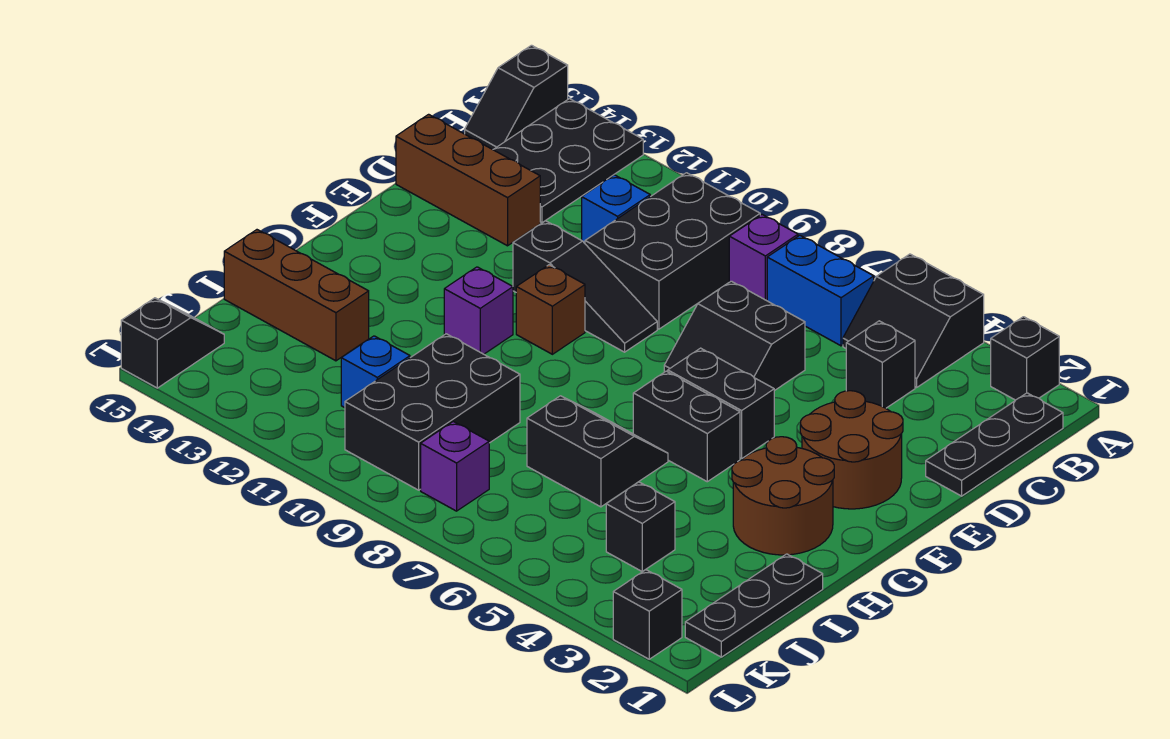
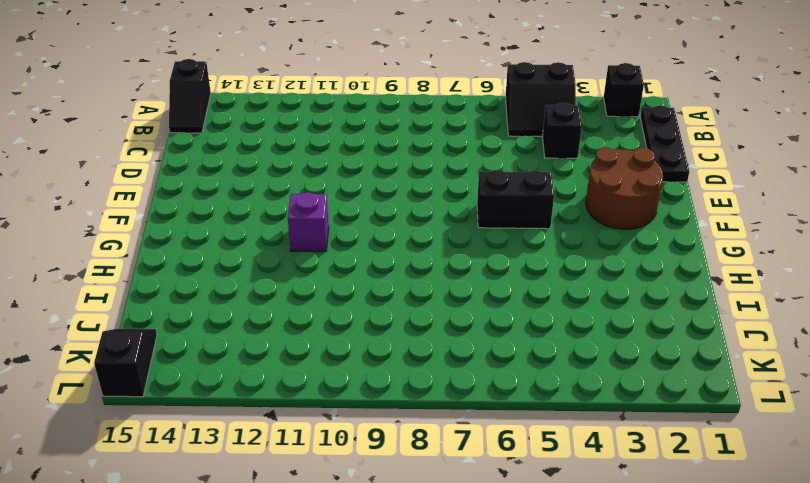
none -> black 2x3 plate [493,99,643,223]
none -> blue 1x2 brick [767,235,874,346]
none -> purple 1x1 brick [729,215,798,301]

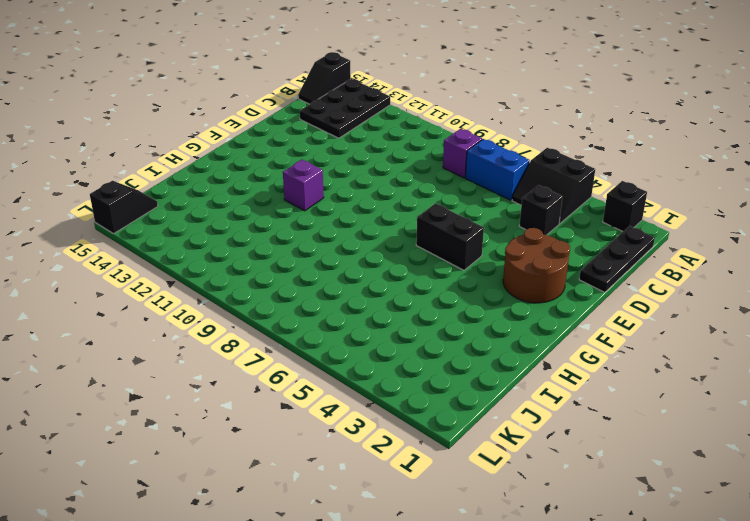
none -> black 2x3 brick [585,173,760,329]
none -> blue 1x1 brick [582,175,650,243]
none -> black 2x2 slope [664,281,805,391]

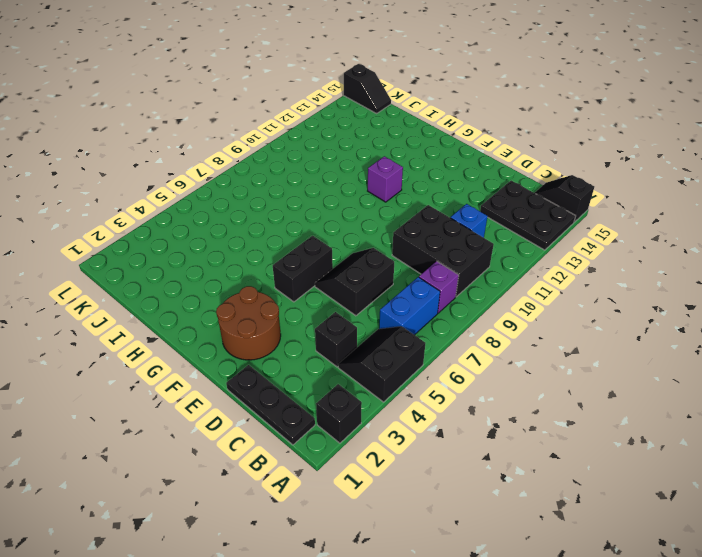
none -> brown 1x3 brick [396,114,540,246]
none -> black 1x3 slope [513,221,657,352]
none -> brown 1x1 brick [516,265,585,354]

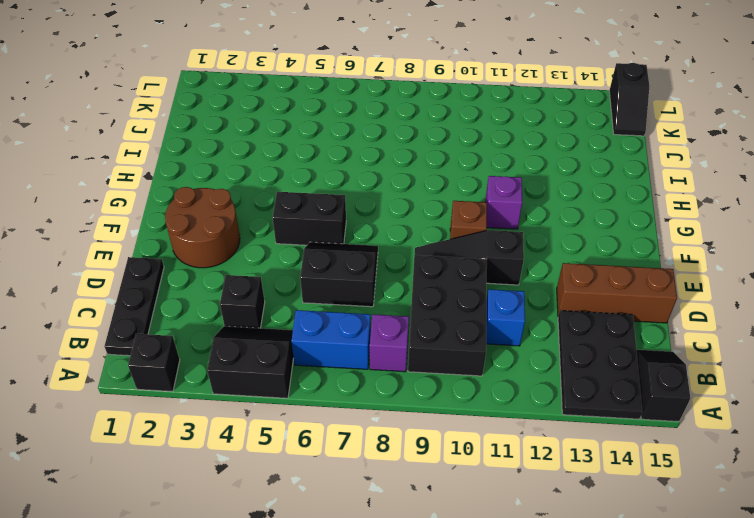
none -> brown 2x2 round brick [732,437,834,555]
none -> black 1x2 brick [633,371,740,482]
none -> black 2x2 slope [527,396,668,507]

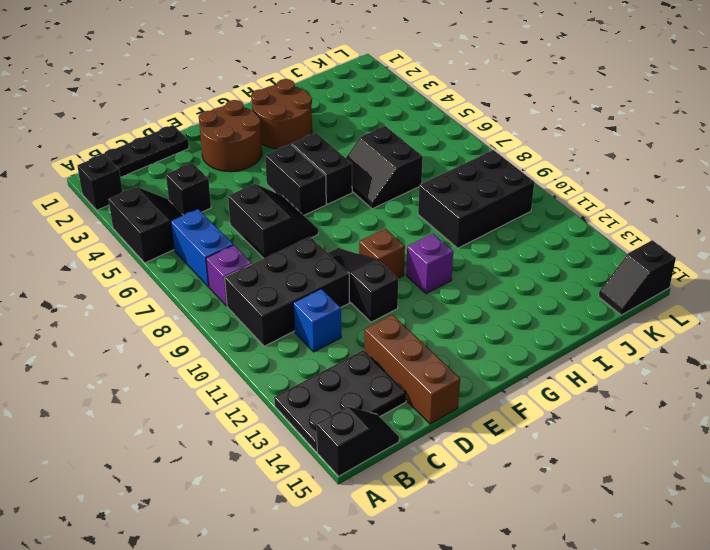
none -> black 1x3 plate [685,554,823,657]
none -> brown 1x3 brick [224,230,369,361]
none -> black 1x1 brick [606,482,675,572]

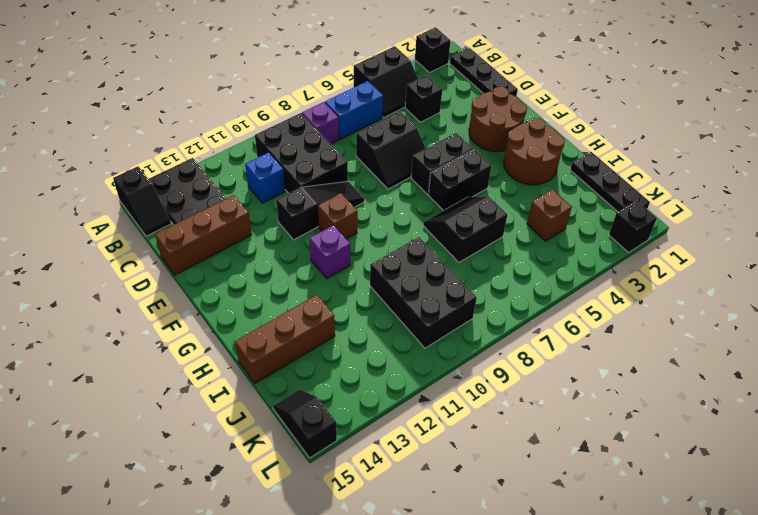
brown 1x1 brick [527,190,572,241] -> black 1x1 brick [606,482,675,572]
none -> blue 1x1 brick [341,336,410,408]
none -> purple 1x1 brick [421,422,489,511]

